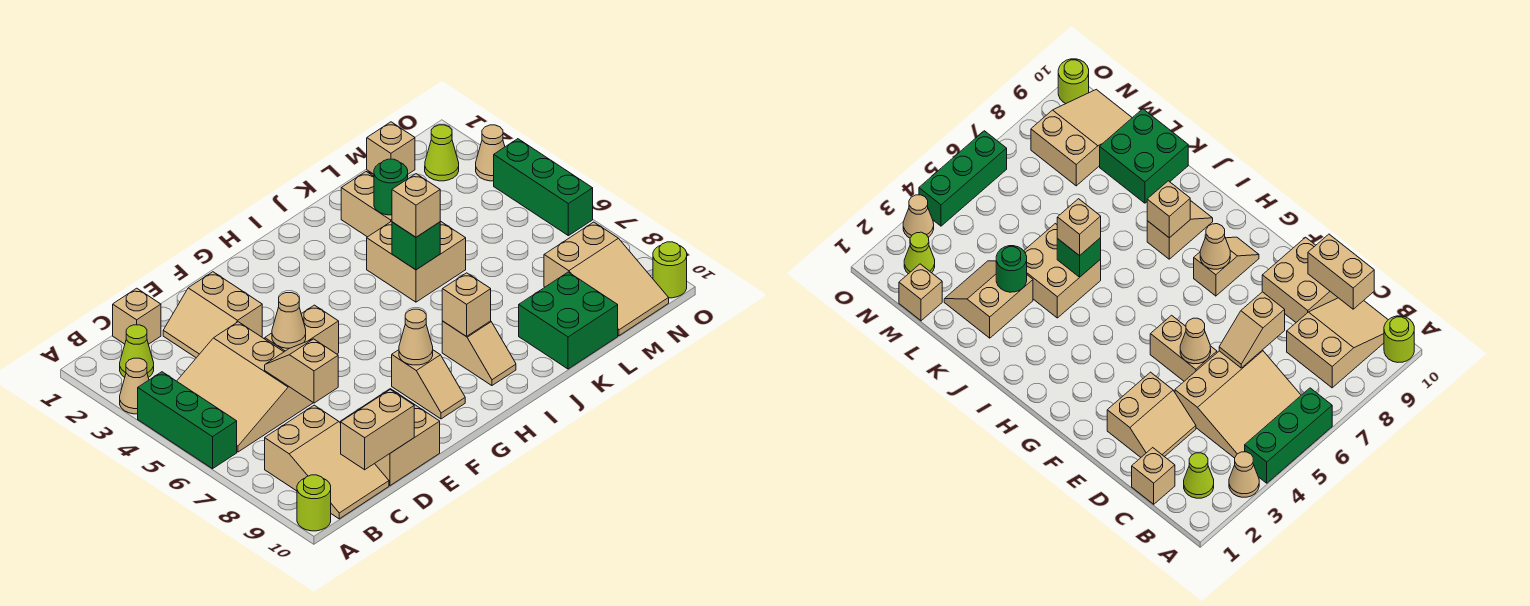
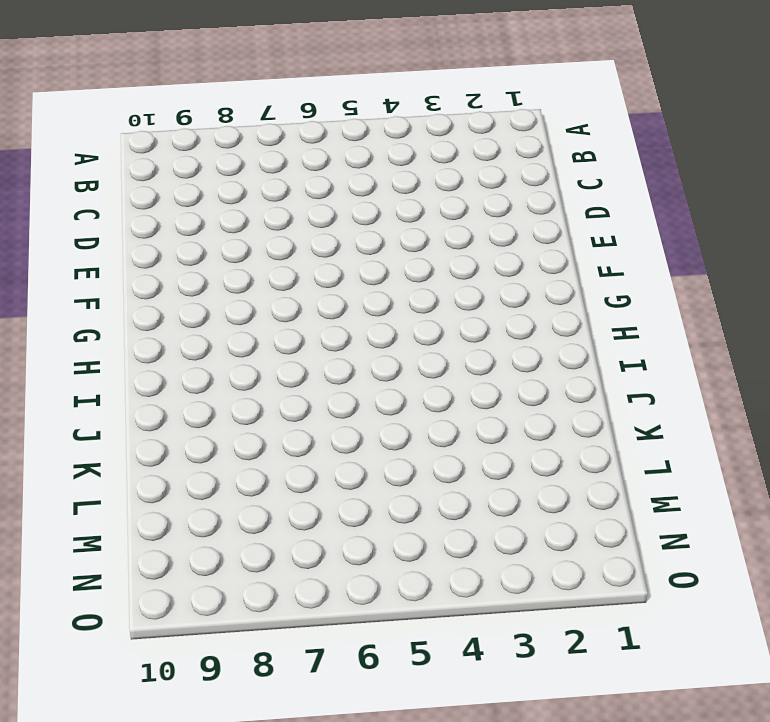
none -> tan 1x1 cone [120,358,149,414]
none -> green 1x3 brick [138,372,237,469]
none -> lime 1x1 round brick [297,475,331,531]

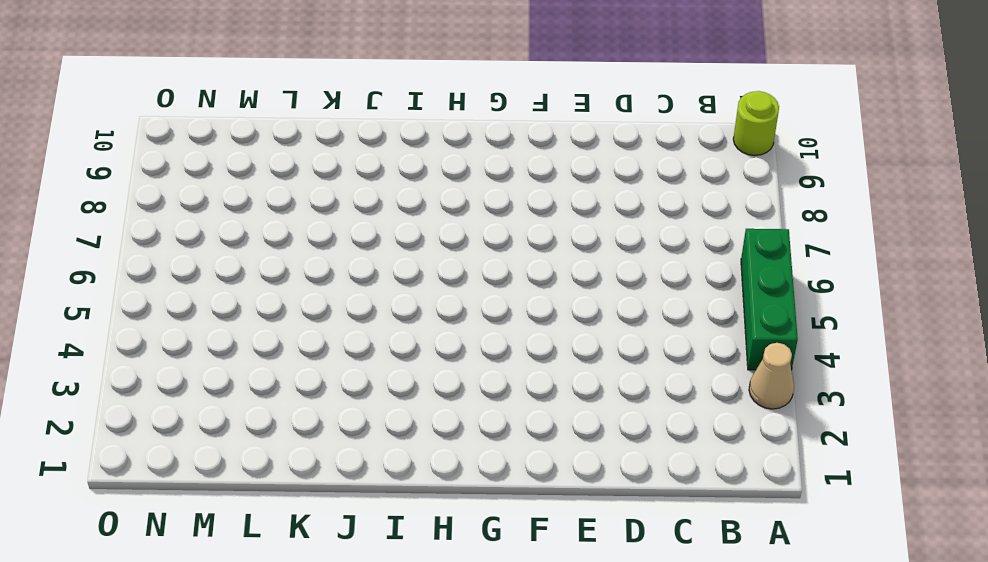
none -> lime 1x1 cone [120,325,154,378]
none -> tan 3x3 slope [177,322,313,452]
none -> tan 2x3 slope [265,405,389,519]

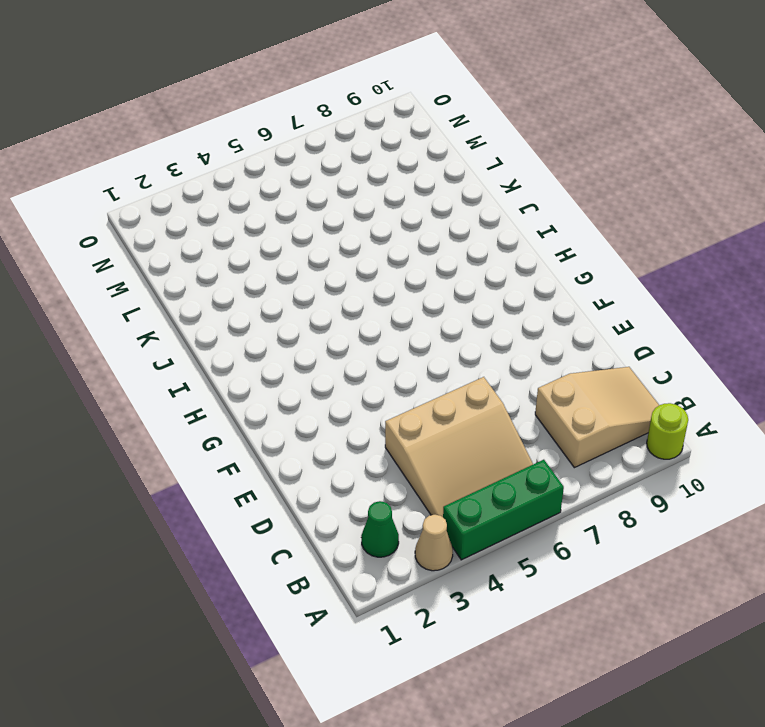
green 1x1 cone [361,501,399,557] -> lime 1x1 cone [120,325,154,378]
none -> tan 1x1 brick [113,288,161,344]
none -> tan 2x2 slope [163,272,262,358]
none -> tan 2x2 brick [341,389,440,486]

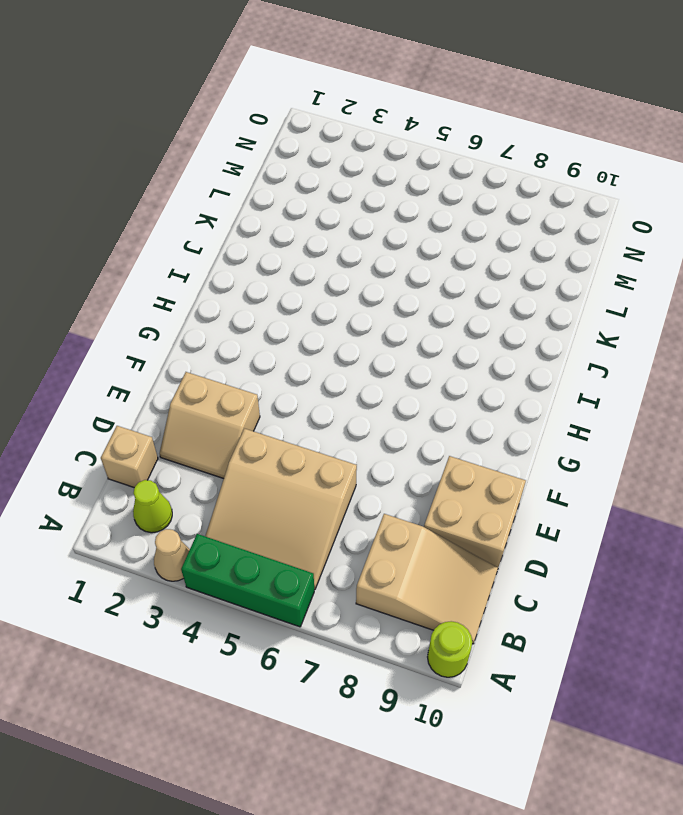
none -> tan 1x2 brick [265,305,339,354]
none -> tan 1x2 slope [392,350,465,419]
none -> tan 1x2 slope [442,321,516,386]

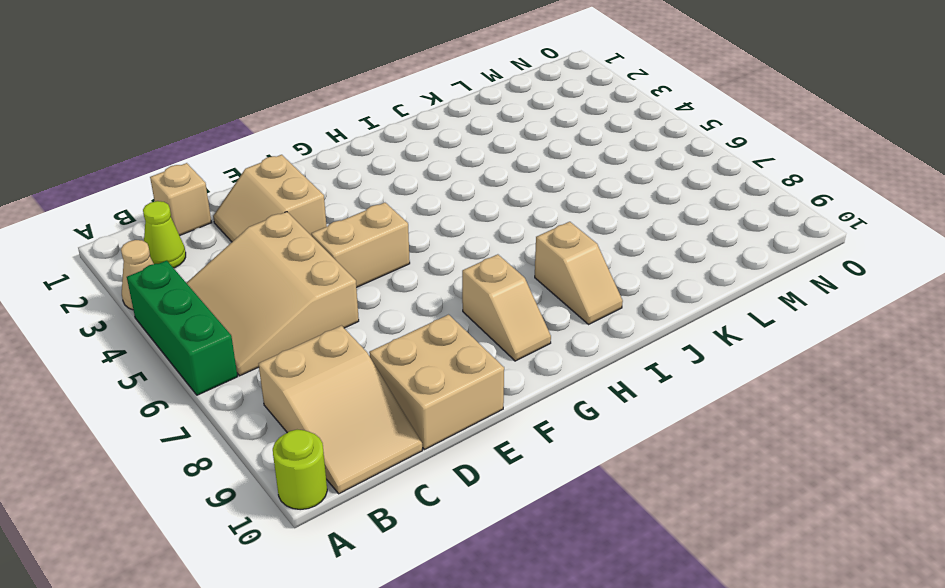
none -> tan 2x2 brick [367,221,466,302]
none -> tan 2x2 slope [341,172,392,237]
none -> green 2x2 brick [519,272,618,369]

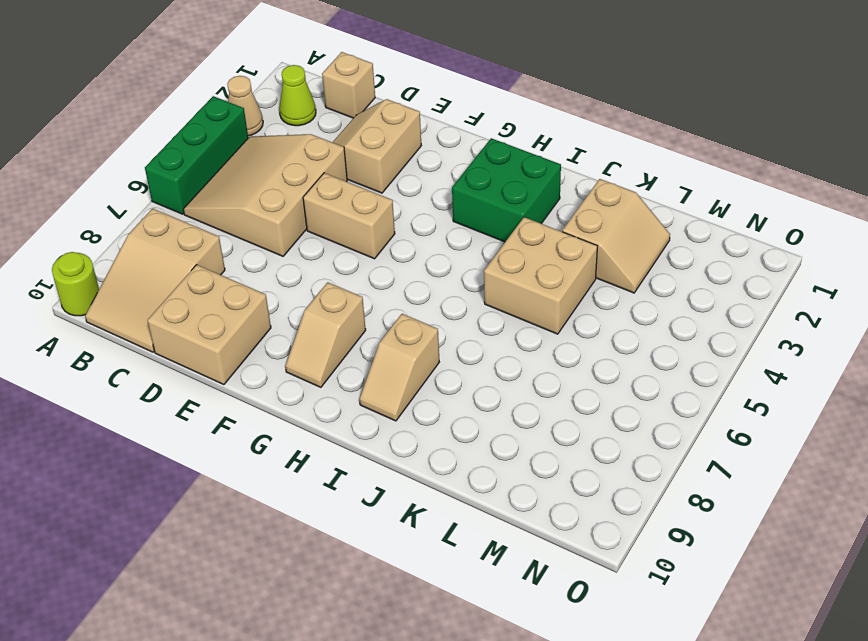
green 2x2 brick [452,138,561,242] -> green 2x2 brick moved to [519,272,618,369]
none -> tan 1x1 brick [367,122,415,174]
none -> tan 2x3 slope [544,222,669,336]
none -> lime 1x1 cone [425,125,459,181]

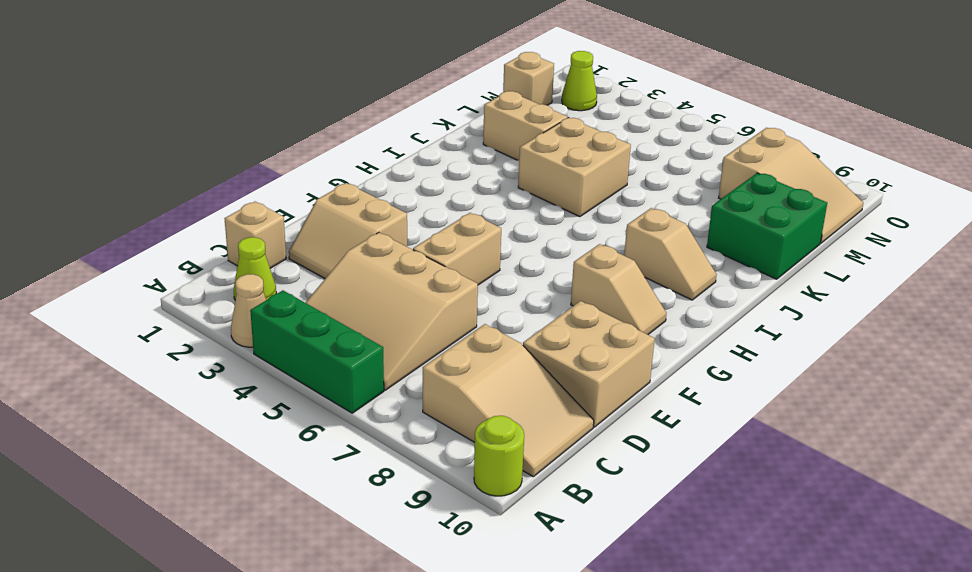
none -> tan 1x1 cone [476,125,505,181]
none -> green 1x3 brick [494,139,593,236]
none -> lime 1x1 round brick [653,242,687,298]

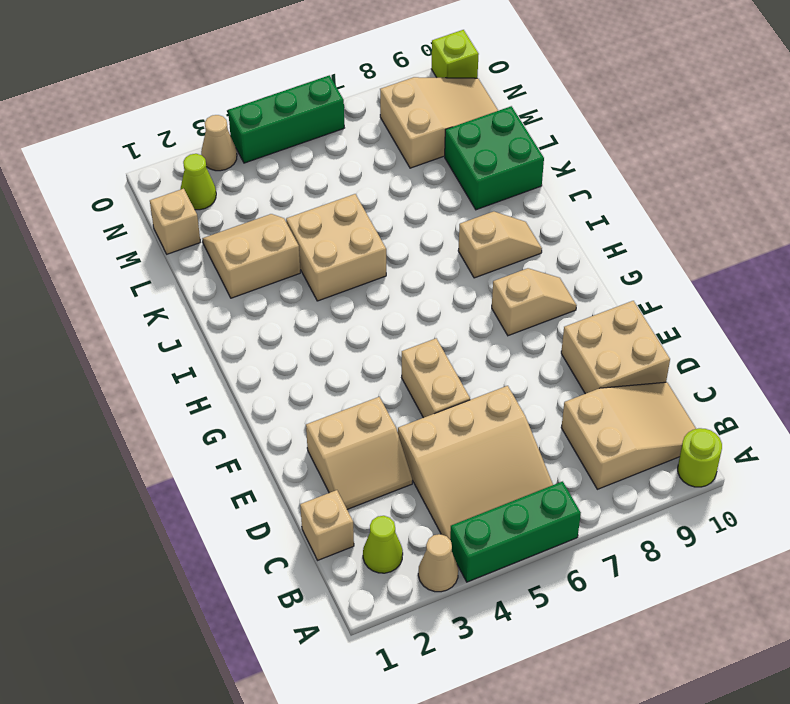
lime 1x1 brick [431,30,479,78] -> lime 1x1 round brick [653,242,687,298]
none -> tan 1x2 brick [341,390,414,470]
none -> tan 1x2 slope [265,339,338,403]
none -> tan 1x1 cone [272,293,306,348]

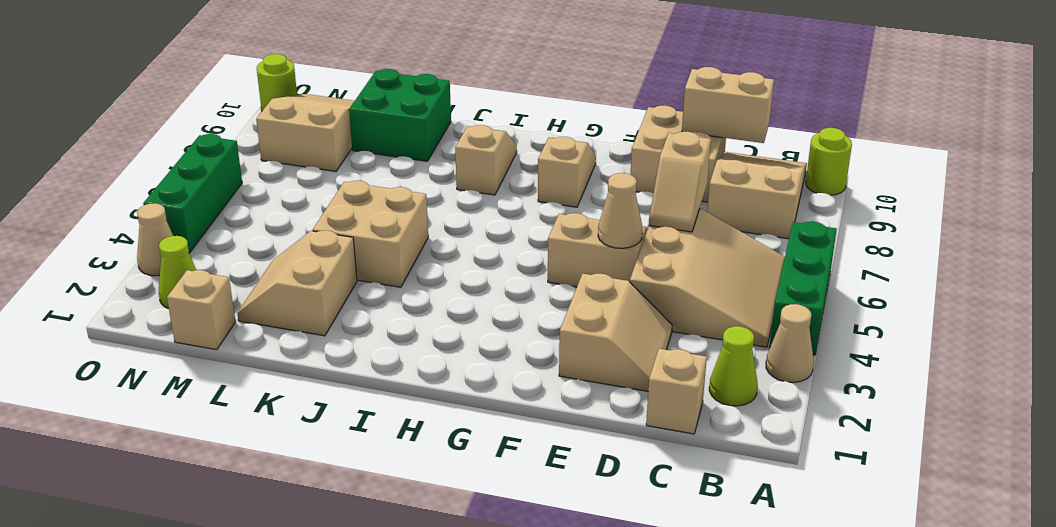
none -> tan 1x1 cone [399,309,433,365]
none -> tan 1x1 brick [442,273,491,336]
none -> green 1x1 brick [392,222,440,270]

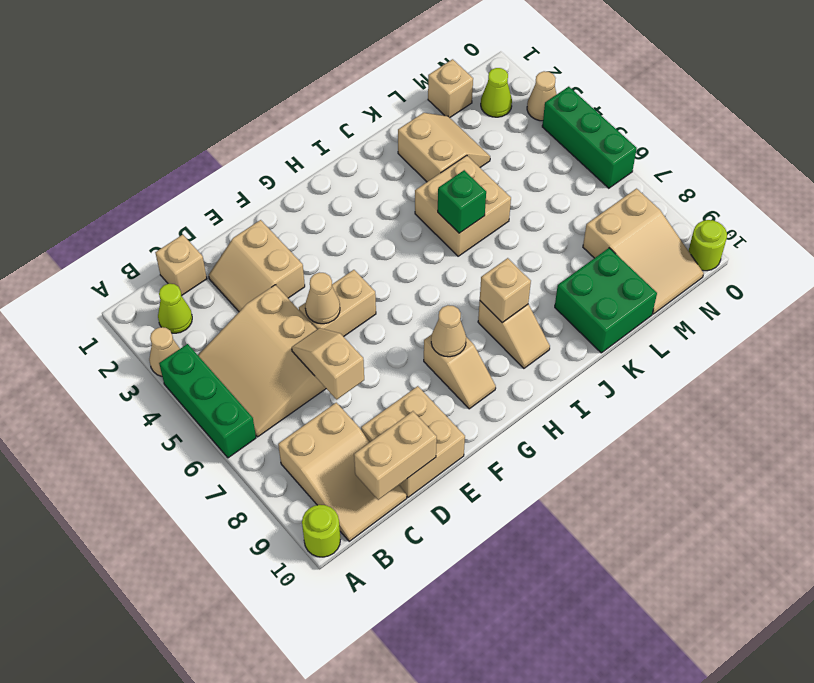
none -> green 1x1 round brick [374,159,408,215]
none -> tan 1x1 brick [392,174,440,237]

